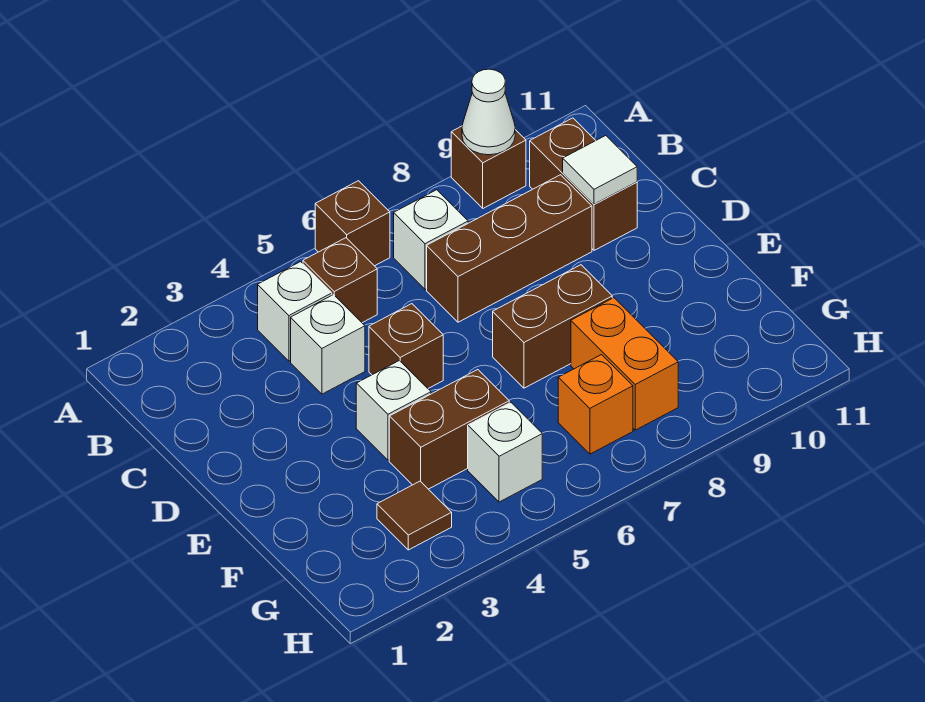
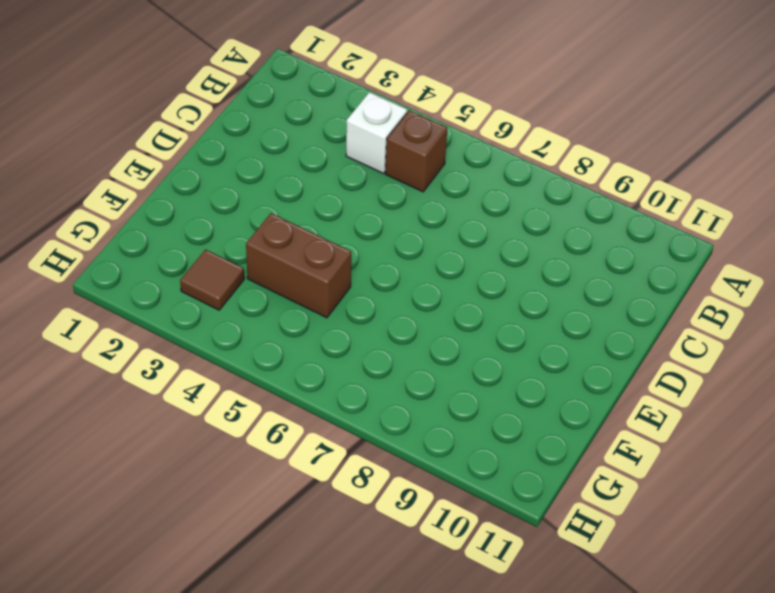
none -> brown 1x1 brick [315,181,390,266]
none -> brown 1x1 brick [451,126,526,208]
none -> white 1x1 brick [394,190,468,289]

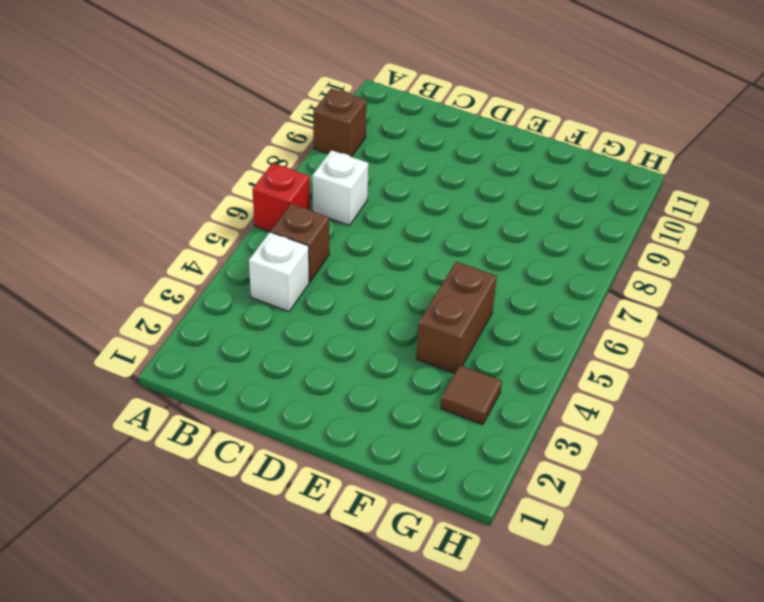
red 1x1 brick [252,163,310,232] -> brown 1x1 brick [315,181,390,266]
none -> brown 1x2 brick [530,118,637,250]
none -> white 1x1 brick [291,295,365,394]
none -> brown 1x3 brick [427,175,592,322]

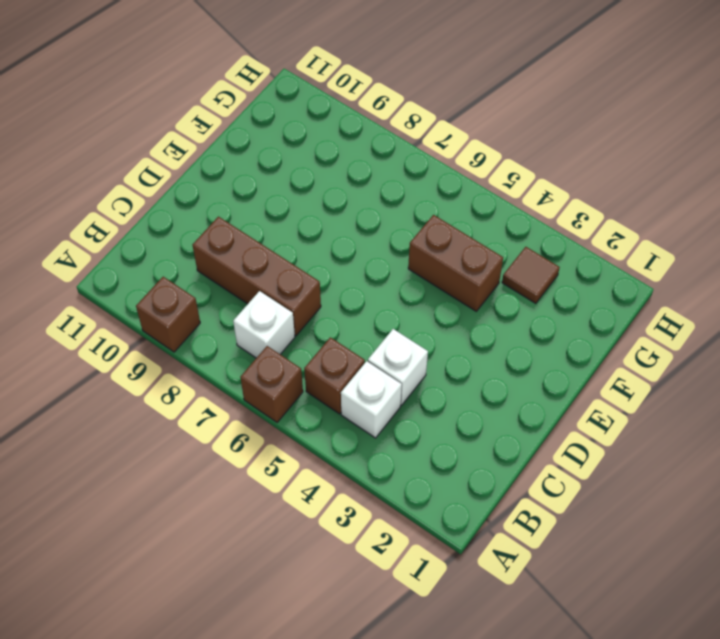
none -> brown 1x2 brick [530,118,637,250]
none -> brown 1x1 brick [369,304,443,388]
none -> white 1x1 brick [356,361,431,460]

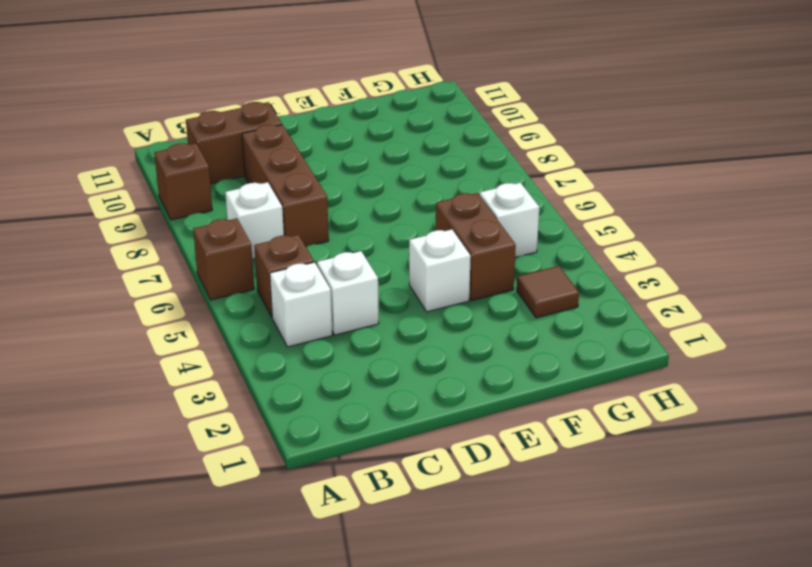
none -> brown 1x1 brick [369,304,443,388]
none -> brown 1x2 brick [493,265,612,388]
none -> orange 1x2 brick [571,298,678,430]

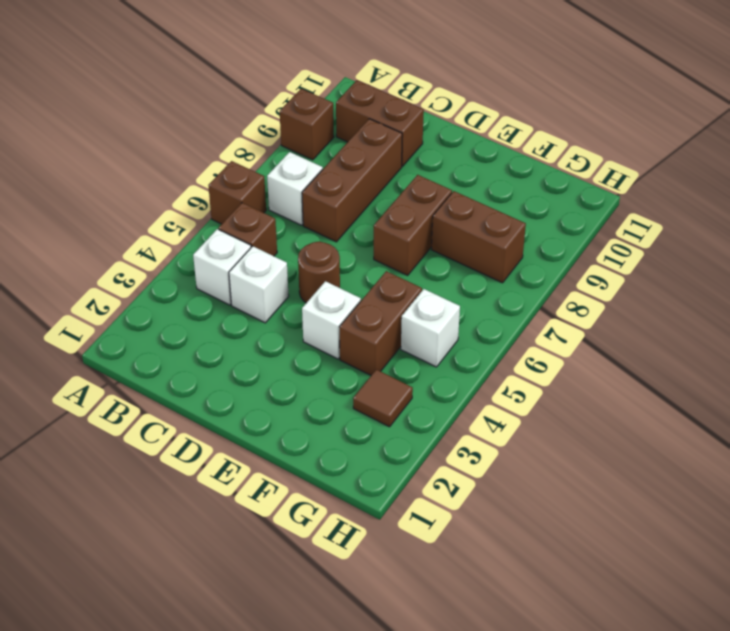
brown 1x1 round brick [298,241,340,303] -> brown 1x1 brick [369,304,443,388]
brown 1x2 brick [431,191,526,283] -> orange 1x2 brick [571,298,678,430]
none -> orange 1x1 brick [558,355,633,454]
none -> white 1x1 cone [462,69,515,155]
none -> white 1x1 tile [563,136,637,204]

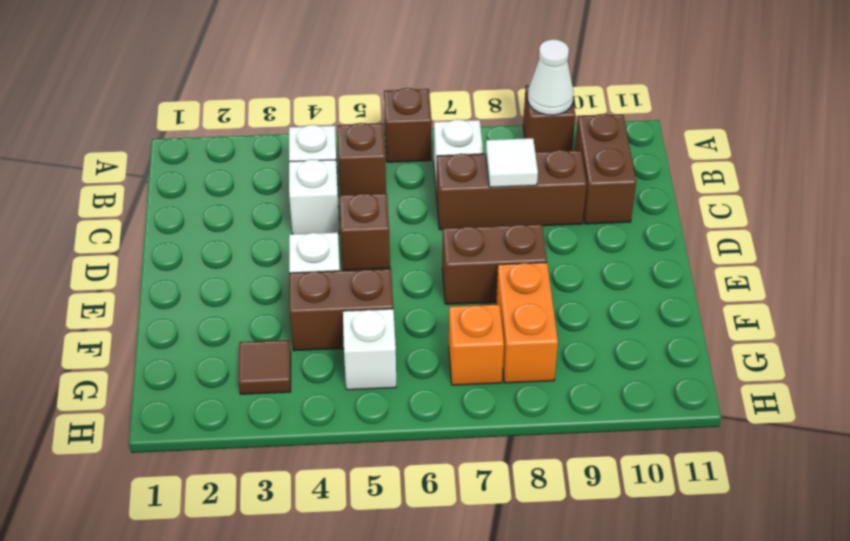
white 1x1 tile [486,138,538,187] -> white 1x1 tile moved to [563,136,637,204]

